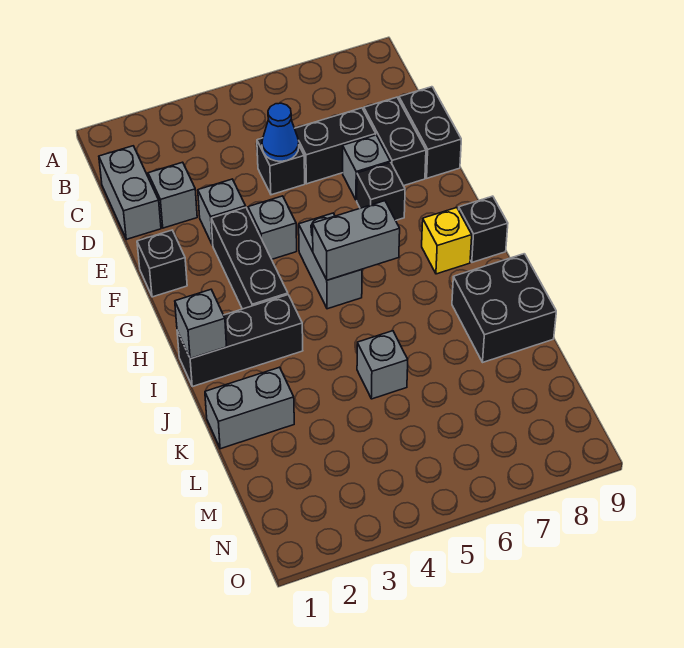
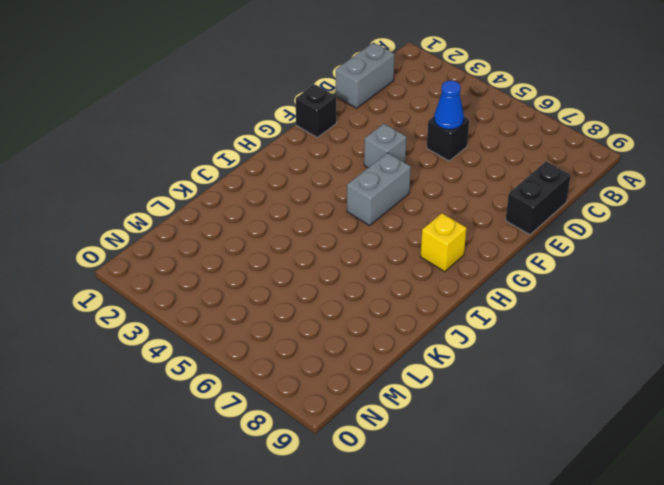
none -> grey 1x1 brick [148,162,197,228]
none -> black 1x2 brick [295,108,376,184]
none -> black 1x2 brick [364,97,426,186]

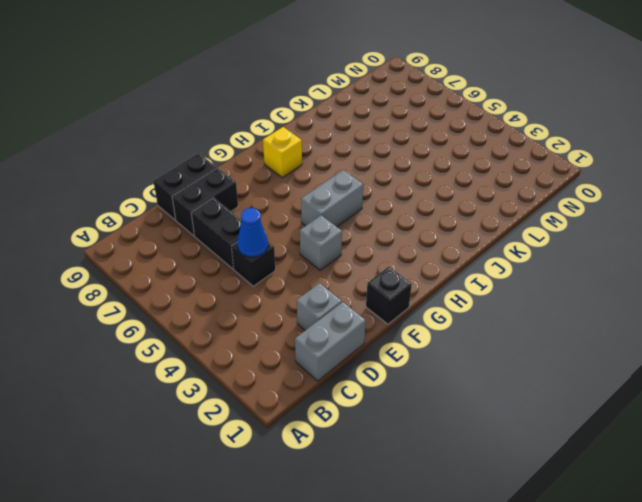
none -> grey 1x1 brick [198,179,246,245]
none -> grey 1x1 brick [343,135,390,200]
none -> black 1x3 brick [211,207,288,309]

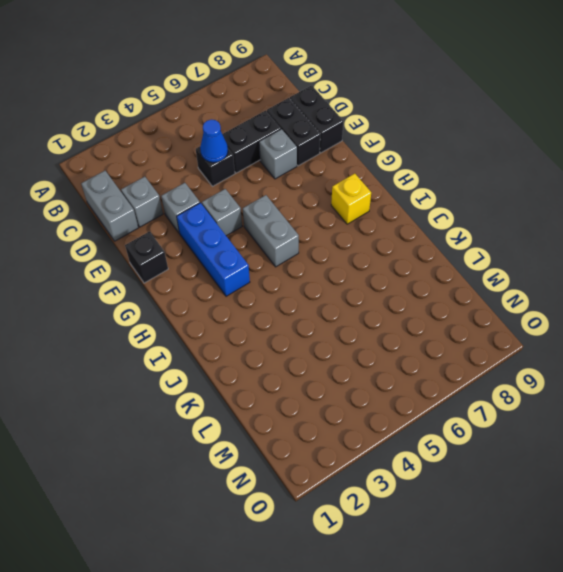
blue 1x3 brick [177,203,250,296] -> black 1x3 brick [211,207,288,309]
none -> black 1x1 brick [357,163,405,220]
none -> black 1x1 brick [459,196,508,262]
none -> black 1x3 brick [177,295,303,387]

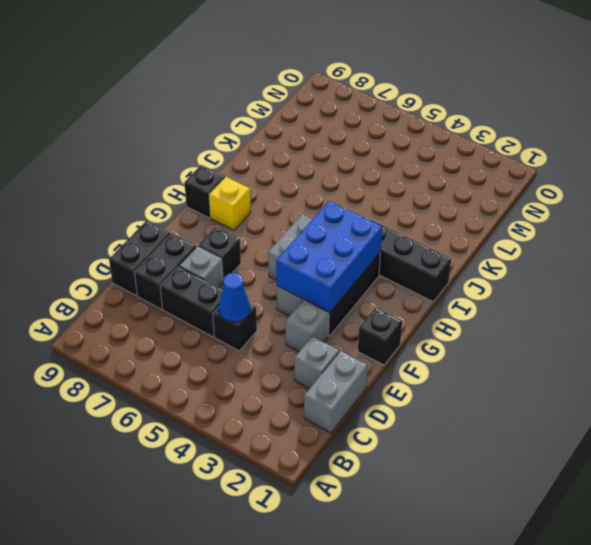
blue 2x3 brick [276,201,382,312] -> none
none -> black 2x2 brick [452,254,556,362]
none -> grey 1x2 brick [205,367,294,449]
none -> grey 1x1 brick [357,331,408,399]

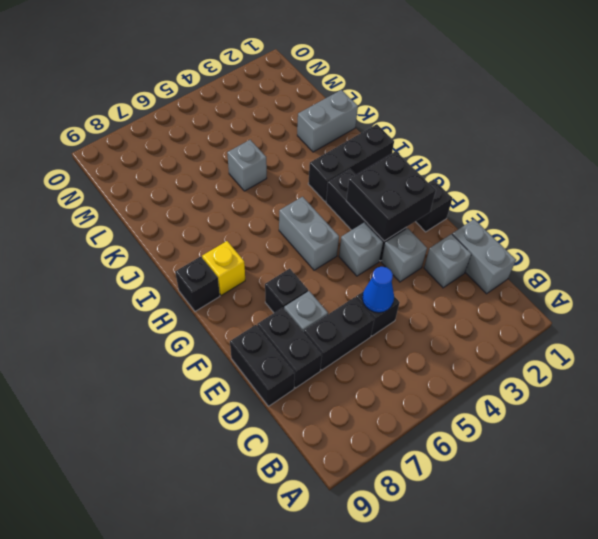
black 2x2 brick [346,151,436,241] -> black 2x2 brick moved to [452,254,556,362]
none -> grey 1x2 brick [313,201,400,280]
none -> grey 1x1 brick [175,290,227,359]

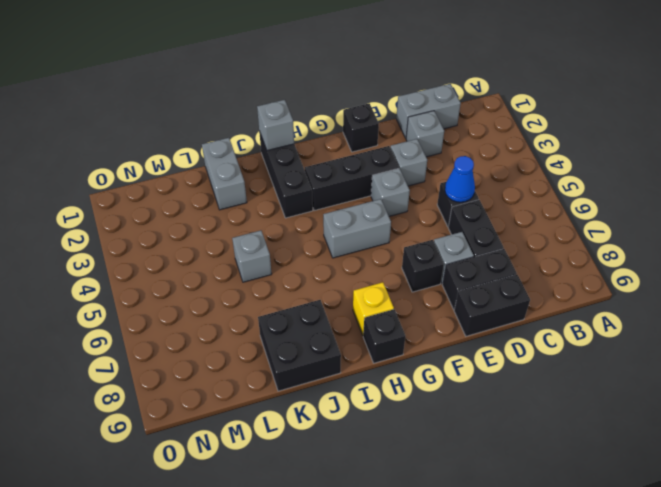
none -> grey 1x2 brick [313,201,400,280]

